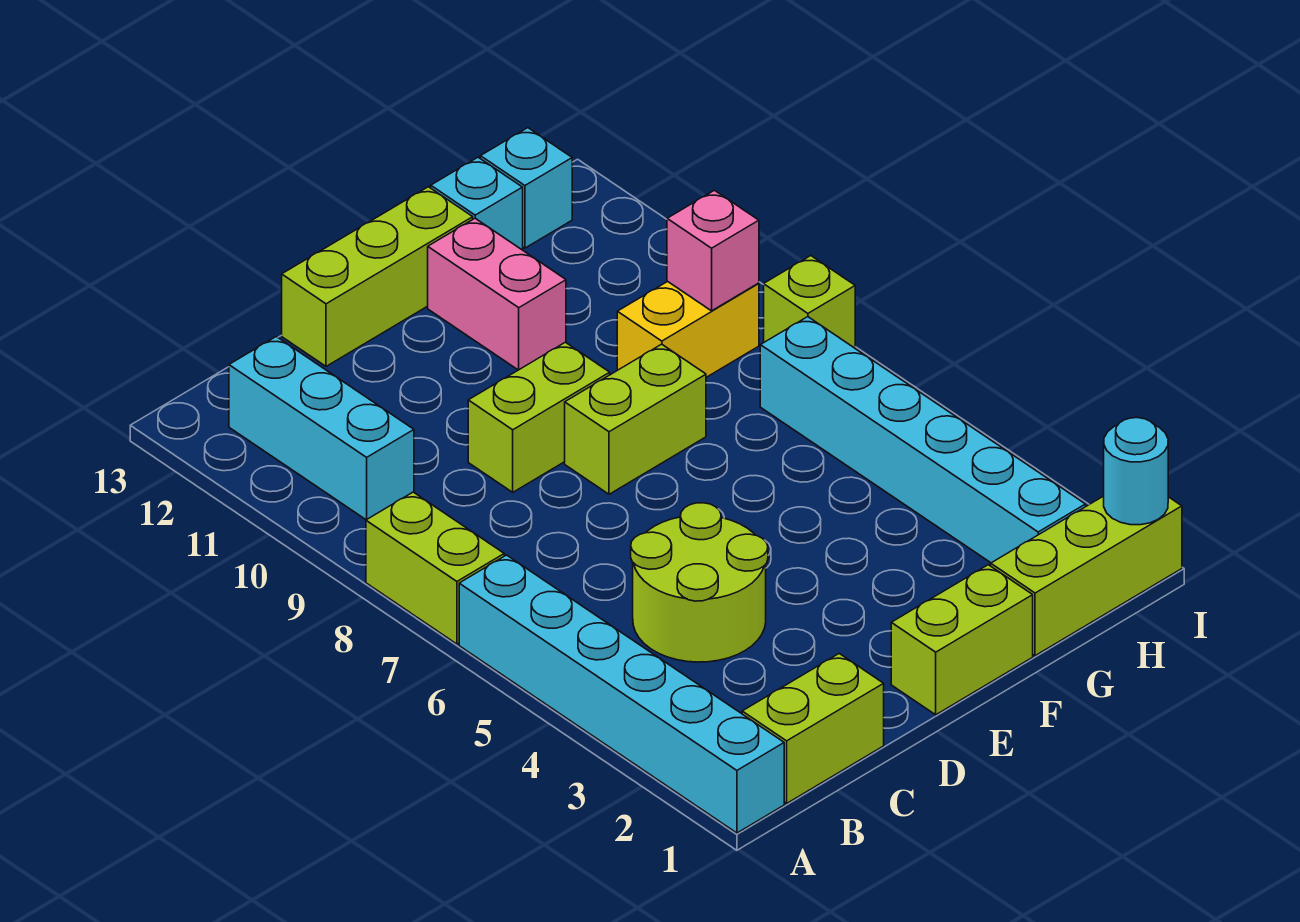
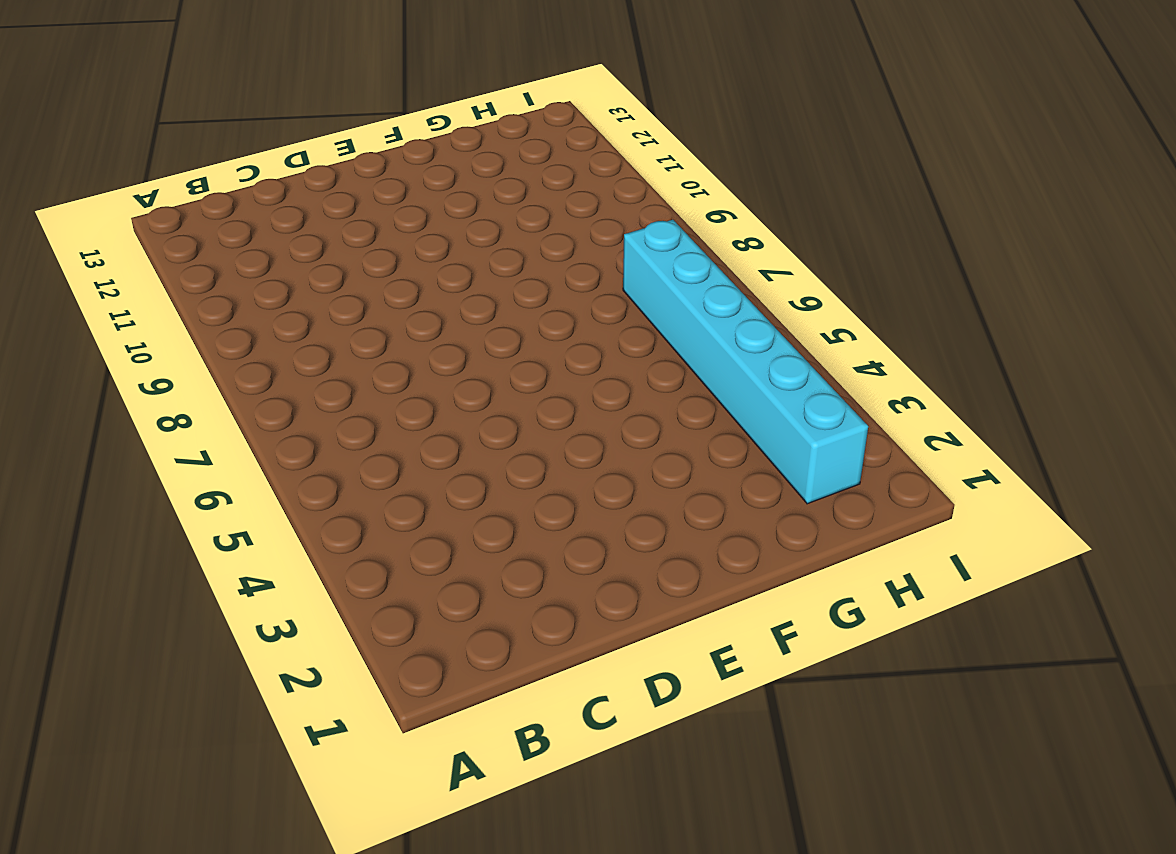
none -> cyan 1x6 brick [459,555,784,833]
none -> lime 1x2 brick [366,492,504,644]
none -> lime 1x2 brick [742,654,884,803]

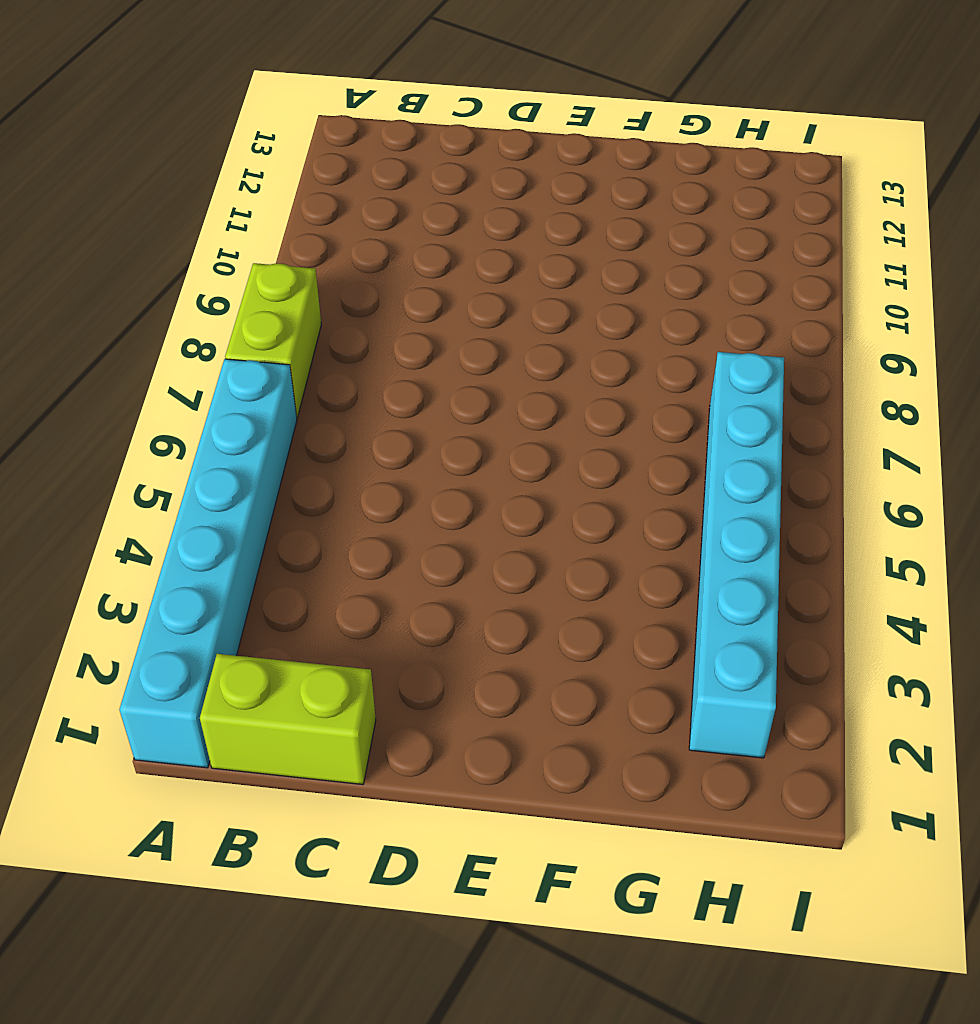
none -> cyan 1x3 brick [229,337,414,520]
none -> lime 2x2 round brick [631,503,768,662]
none -> lime 1x2 brick [468,342,610,492]

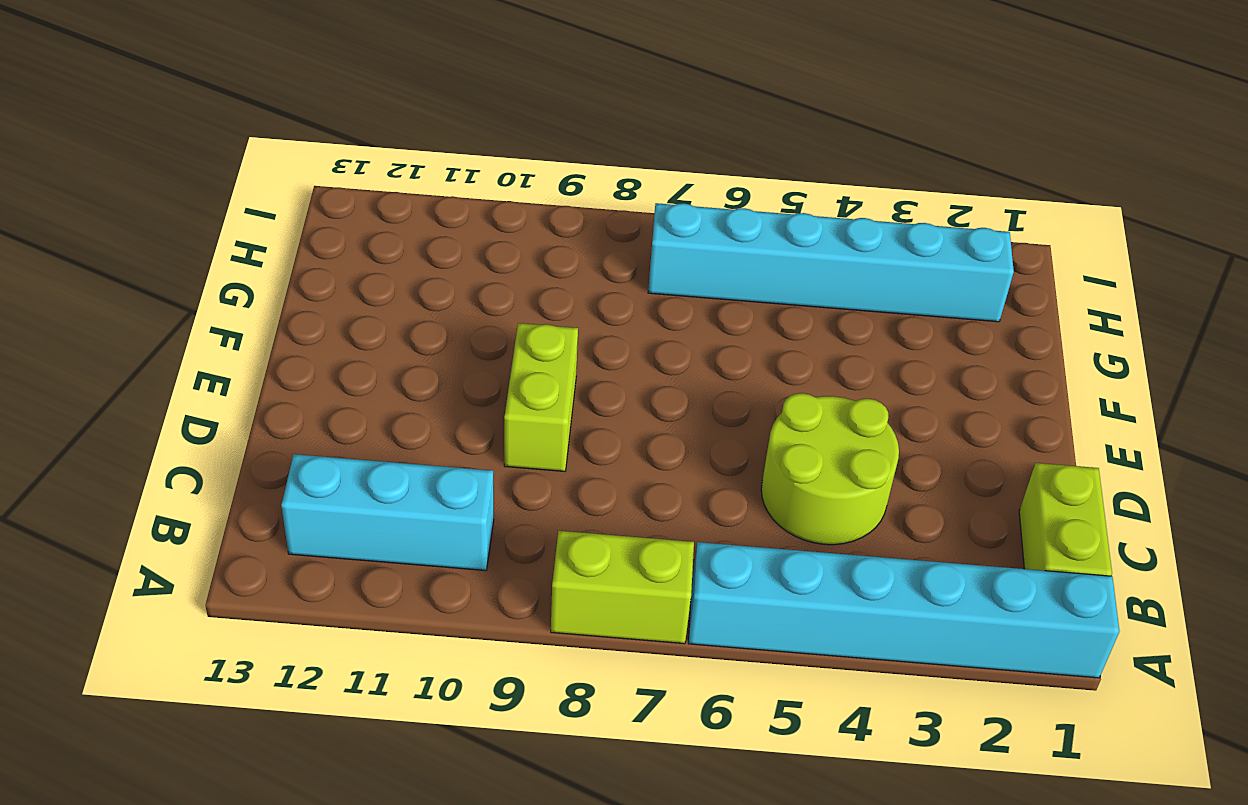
none -> lime 1x3 brick [282,187,473,366]
none -> lime 1x2 brick [891,565,1033,715]
none -> lime 1x2 brick [565,344,706,494]

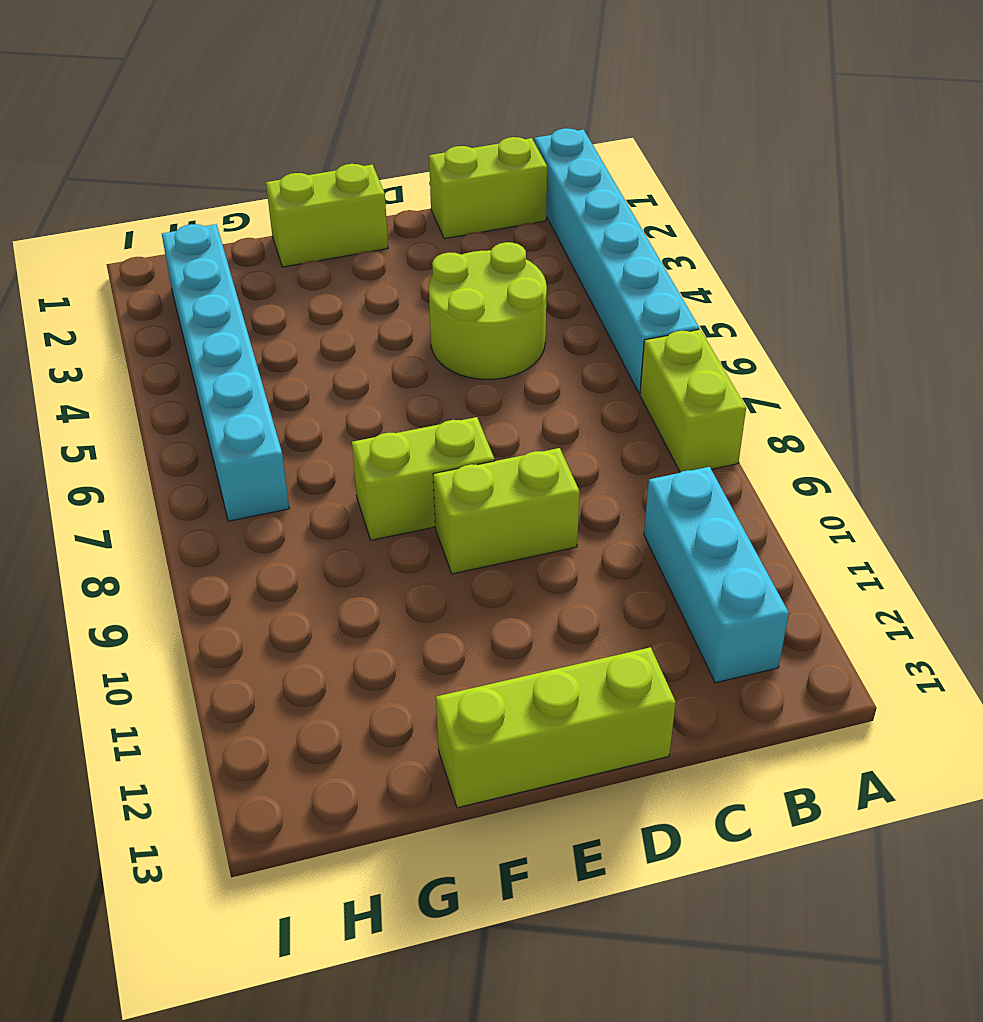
none -> pink 1x2 brick [428,218,566,370]
none -> lime 1x3 brick [991,496,1182,656]
none -> yellow 1x2 brick [617,281,759,377]

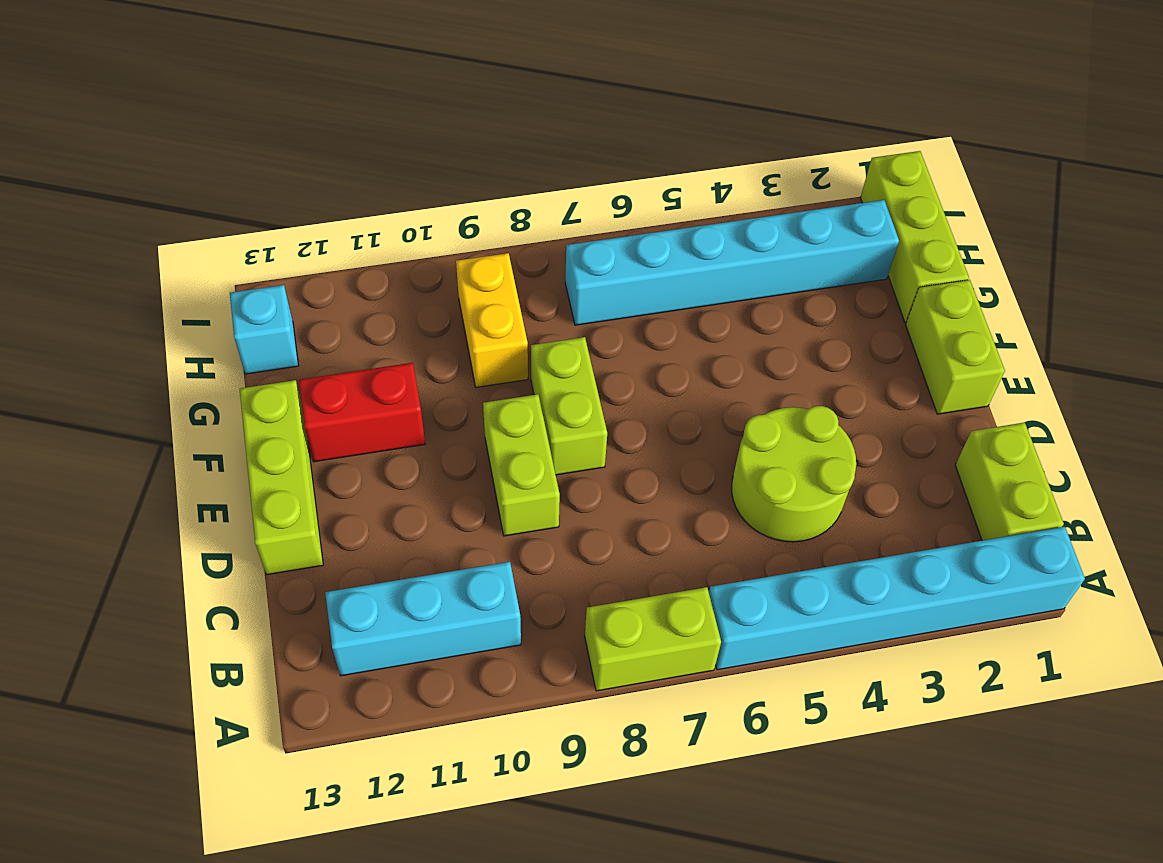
red 1x2 brick [299,363,425,462] -> pink 1x2 brick [428,218,566,370]
none -> cyan 1x1 brick [431,157,523,250]
none -> lime 1x1 brick [764,256,855,348]
none -> pink 1x1 brick [667,190,759,311]

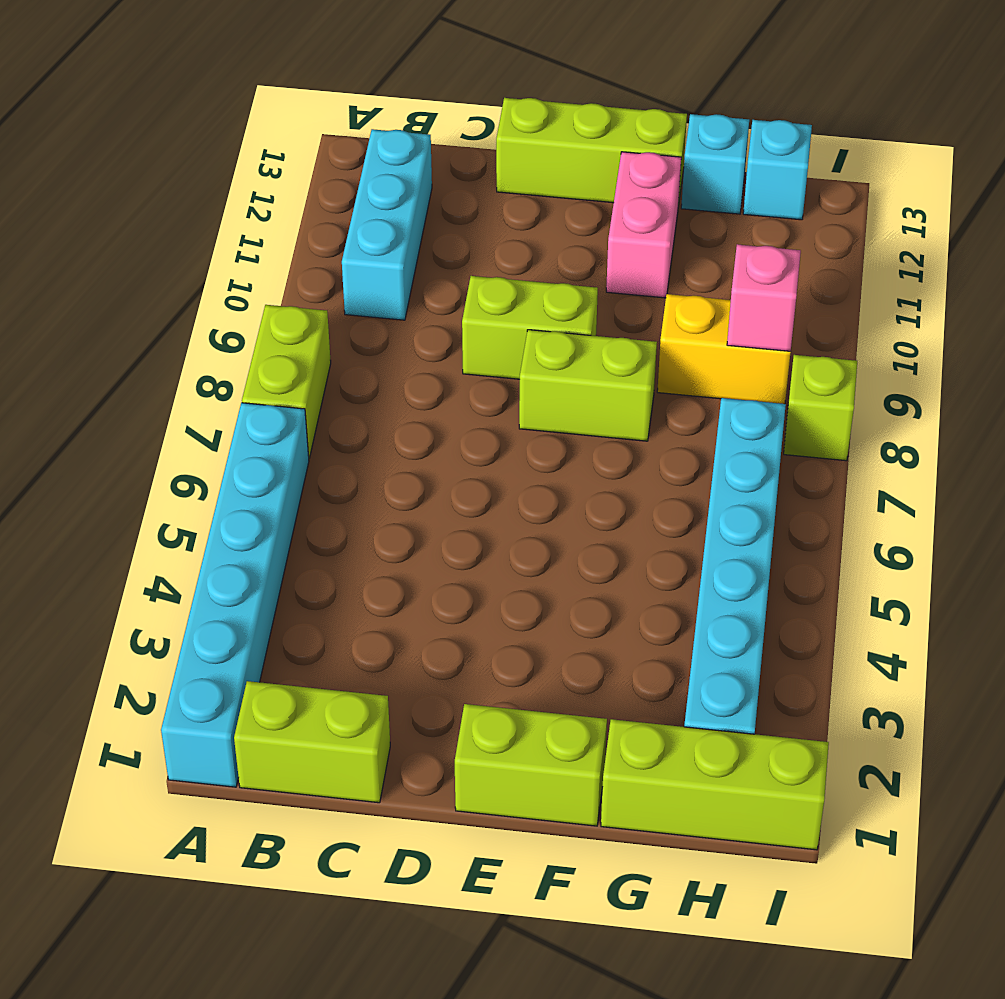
none -> lime 2x2 round brick [631,503,768,662]
none -> cyan 1x1 round brick [1104,418,1168,525]

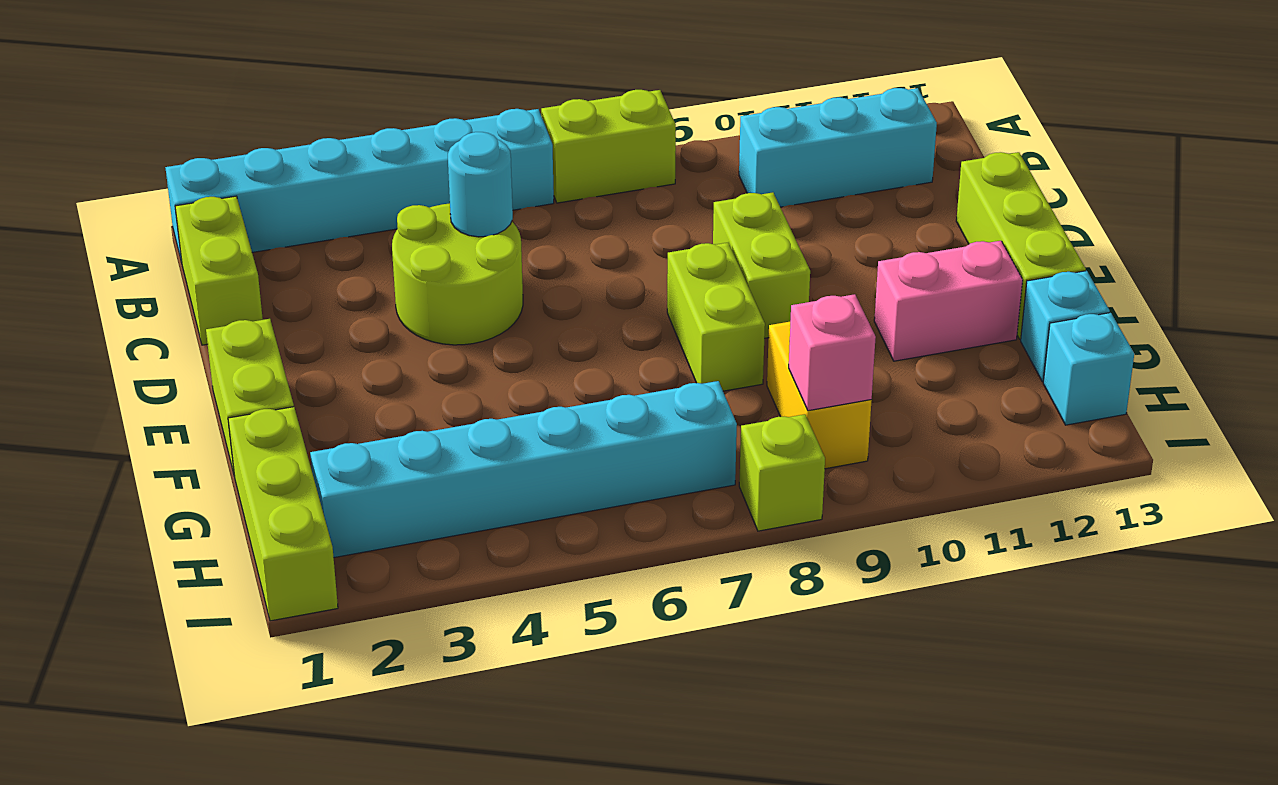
cyan 1x1 round brick [448,132,513,237] -> cyan 1x1 round brick moved to [1104,418,1168,525]

